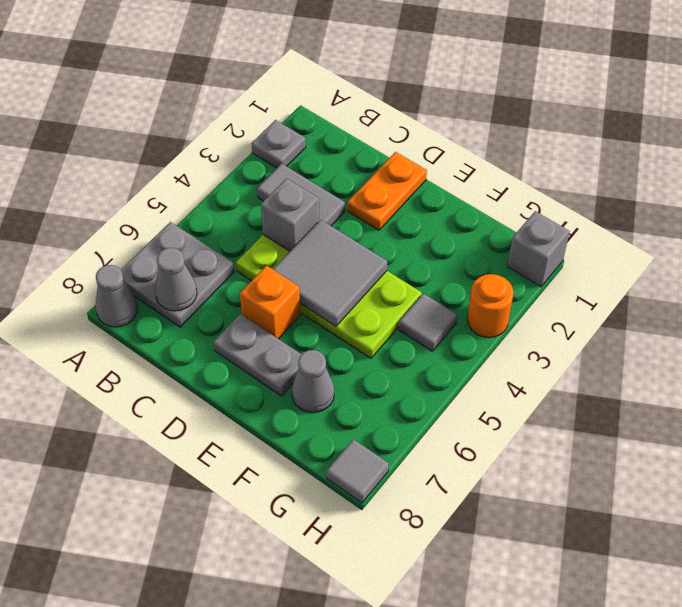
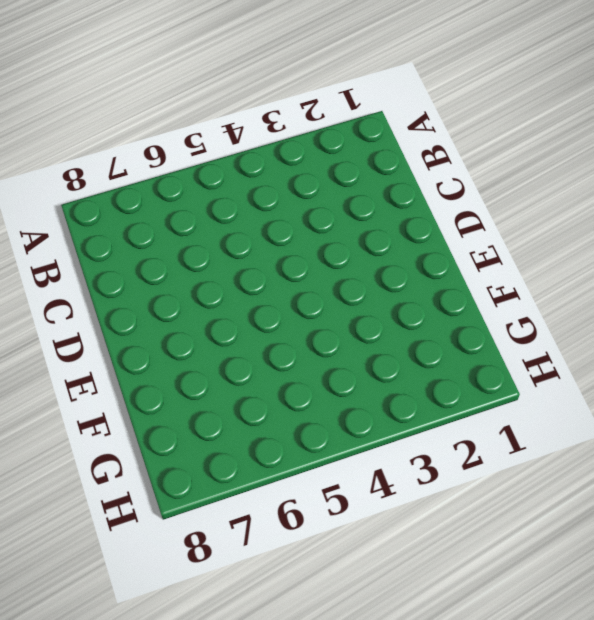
none -> grey 1x1 plate [251,120,306,168]
none -> grey 2x2 plate [121,222,234,327]
none -> grey 1x1 cone [96,265,138,327]

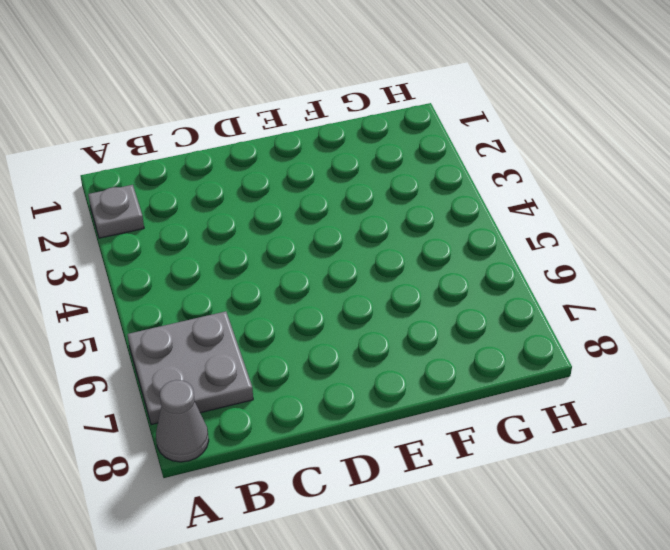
none -> grey 1x2 tile [257,164,345,226]
none -> lime 2x4 plate [236,235,422,358]
none -> orange 1x2 plate [348,152,427,230]

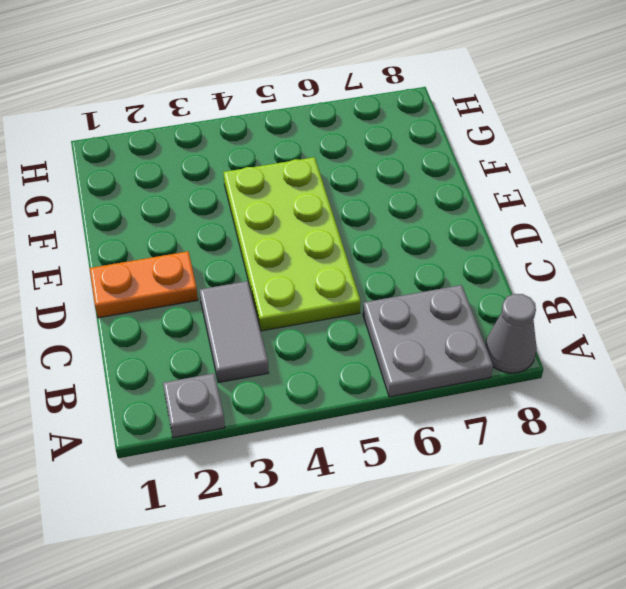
none -> orange 1x1 brick [240,266,301,339]
none -> grey 1x2 plate [214,314,301,396]
none -> grey 1x1 cone [292,350,334,413]

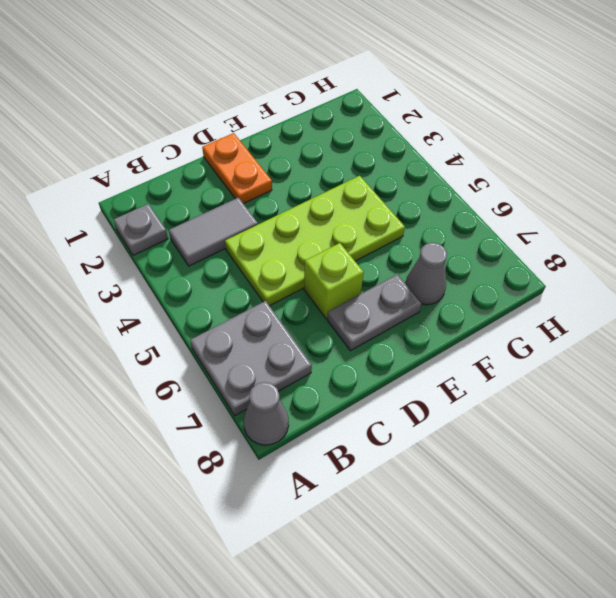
lime 1x1 brick [304,243,364,319] -> orange 1x1 brick [240,266,301,339]
none -> grey 1x1 tile [399,294,457,351]
none -> grey 1x1 brick [508,211,570,287]
none -> orange 1x1 round brick [467,274,514,338]

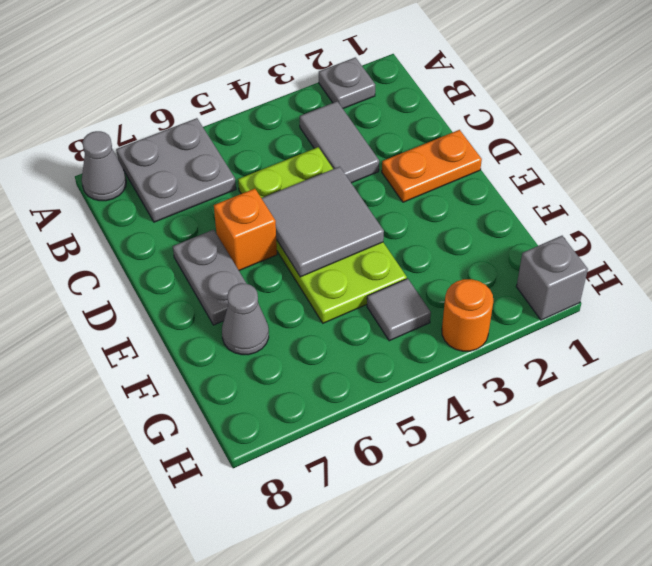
none -> grey 1x1 tile [327,439,389,503]
none -> grey 1x1 cone [155,248,197,311]
none -> grey 1x1 brick [261,178,319,251]

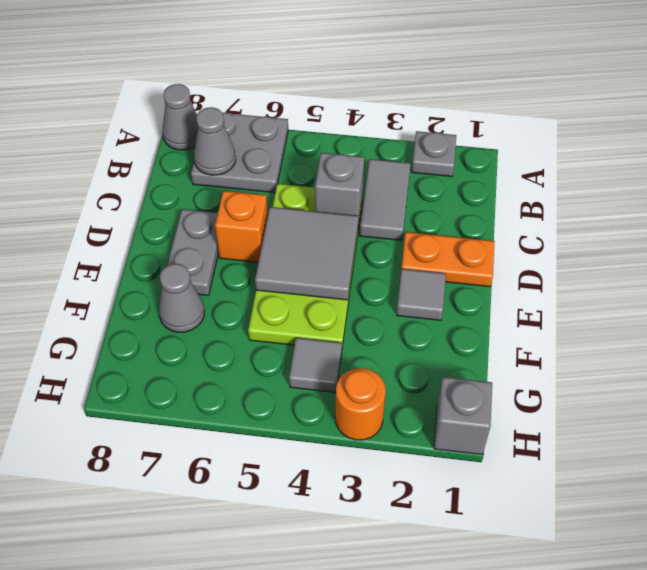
grey 1x1 tile [397,269,446,320] -> grey 1x1 tile moved to [327,439,389,503]

